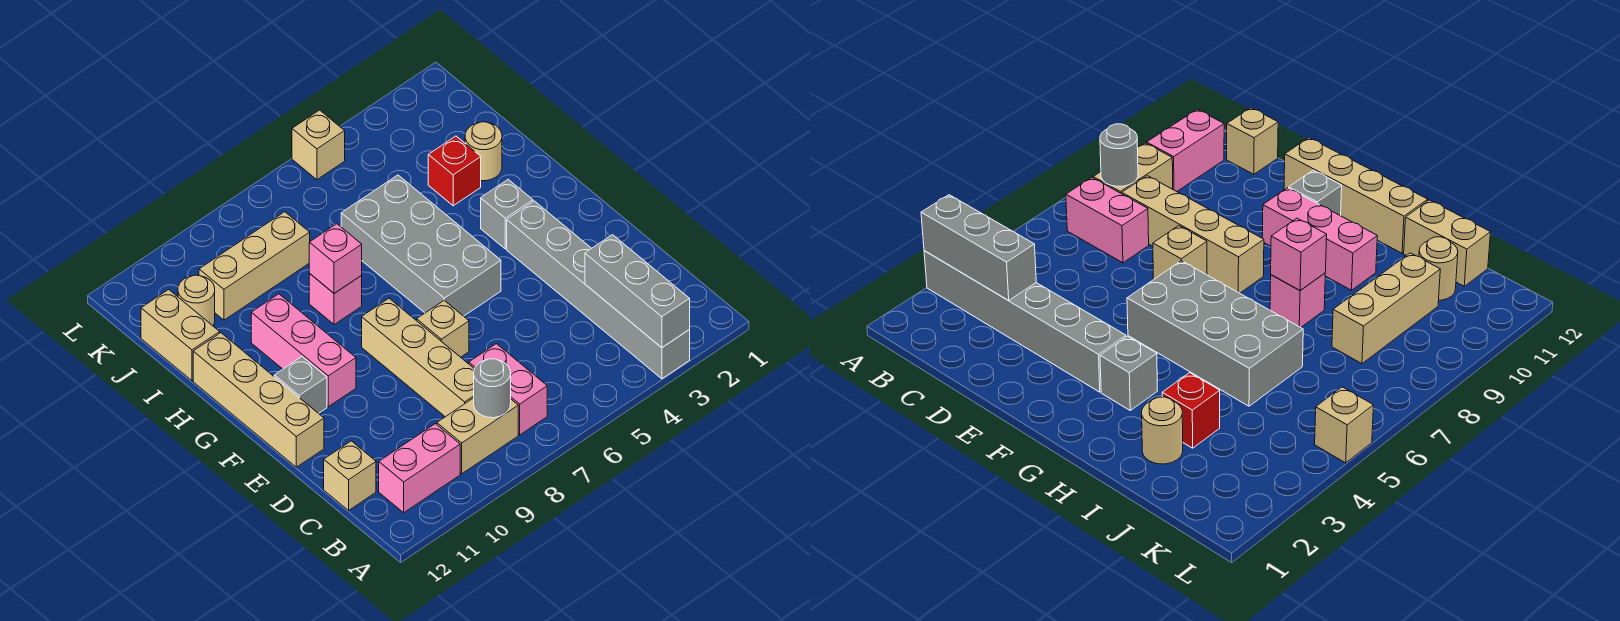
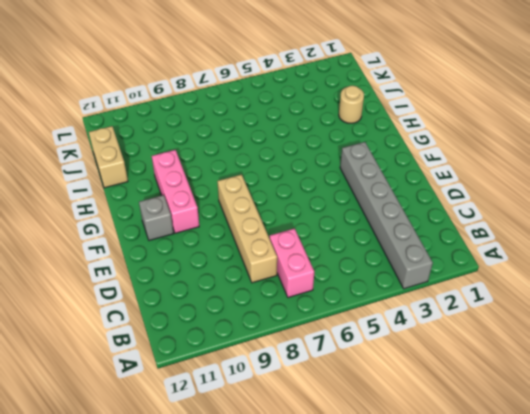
none -> tan 1x2 brick [437,398,518,474]
none -> pink 1x2 brick [379,424,460,513]
none -> tan 1x1 brick [324,441,376,510]

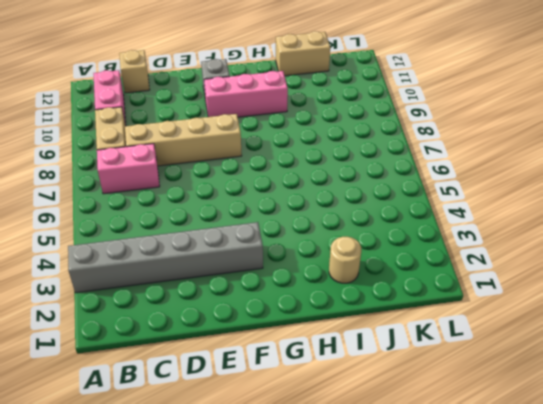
none -> tan 1x1 brick [417,300,469,357]
none -> tan 1x4 brick [193,333,324,467]
none -> grey 2x4 brick [341,175,501,316]

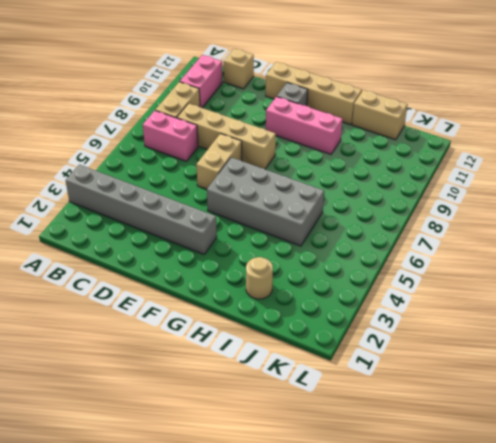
tan 1x2 brick [196,134,242,189] -> tan 1x1 brick [417,300,469,357]
none -> grey 1x1 brick [481,179,533,249]
none -> pink 1x1 brick [309,274,362,325]
none -> red 1x1 brick [428,136,481,206]

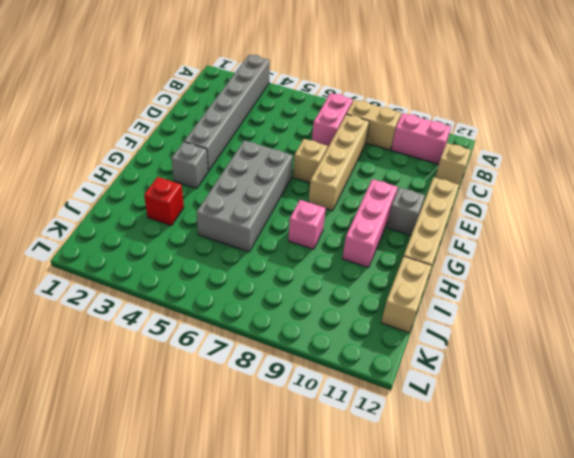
none -> tan 1x1 round brick [465,122,502,181]
none -> tan 1x3 brick [199,212,310,320]
none -> tan 1x1 round brick [178,275,215,326]

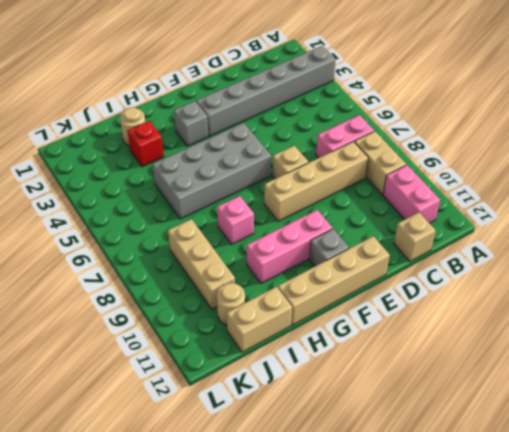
none -> tan 1x1 brick [292,110,345,180]
none -> grey 1x3 brick [585,235,690,348]
none -> grey 1x1 round brick [474,359,511,418]

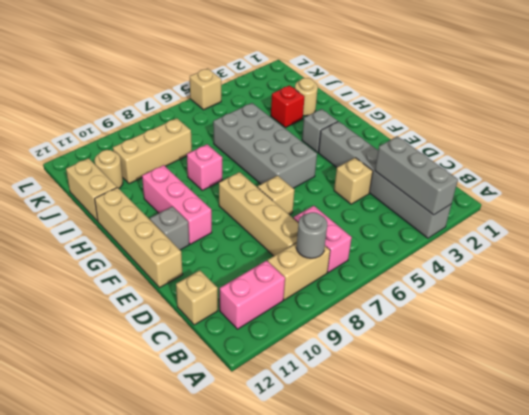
tan 1x1 brick [334,158,373,204] -> none
none -> pink 1x1 brick [309,224,362,293]

